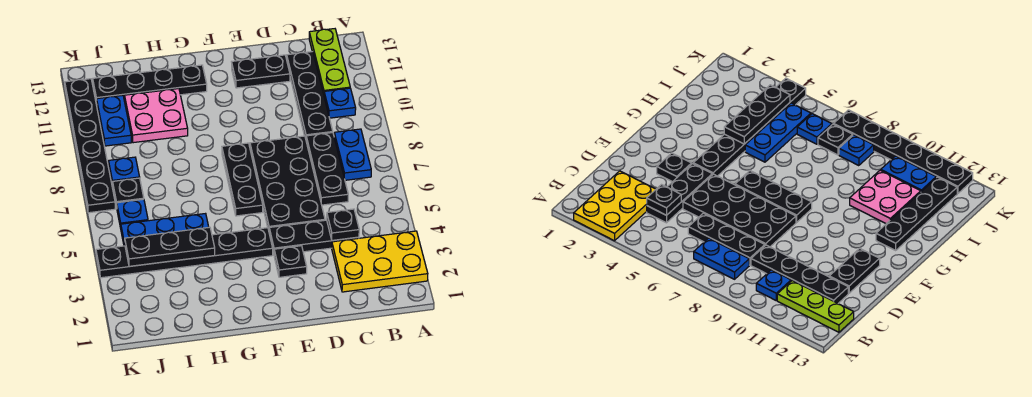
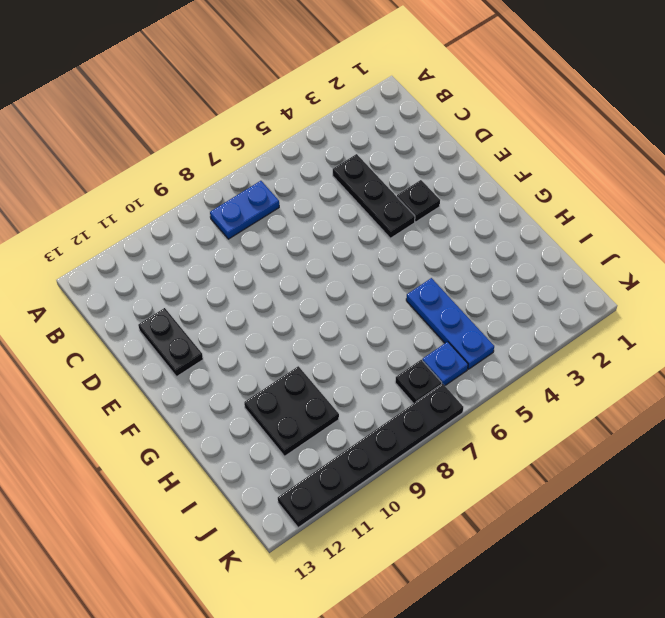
black 2x2 plate [244,366,339,456] -> pink 2x2 plate [125,89,188,143]
none -> yellow 2x3 plate [332,231,428,292]
none -> blue 1x1 plate [324,88,356,118]
none -> lime 1x3 plate [309,29,350,94]

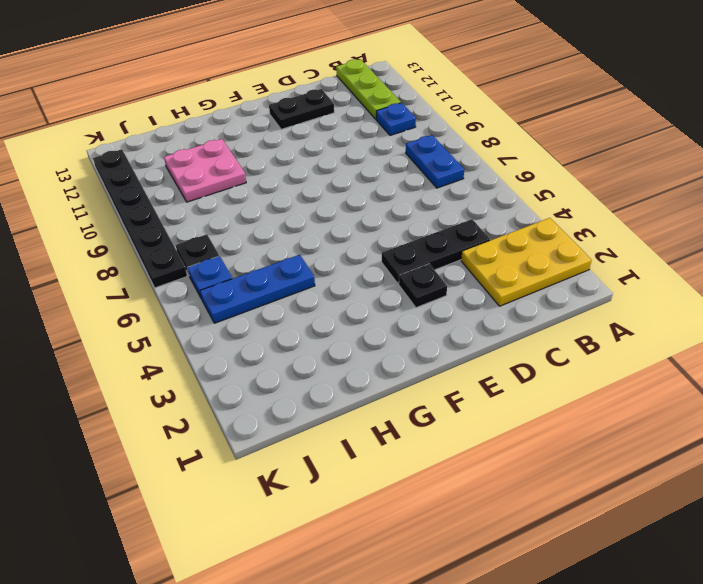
none -> black 1x3 plate [306,133,348,205]
none -> black 1x4 plate [287,52,333,138]
none -> black 2x4 plate [250,136,325,230]

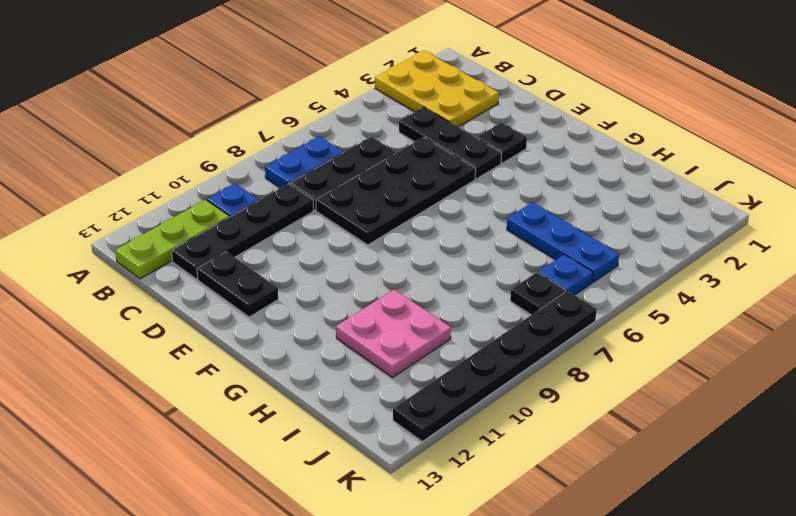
none -> black 1x6 plate [96,228,273,278]
none -> black 1x3 plate [222,143,263,216]
none -> black 1x4 plate [93,65,207,104]

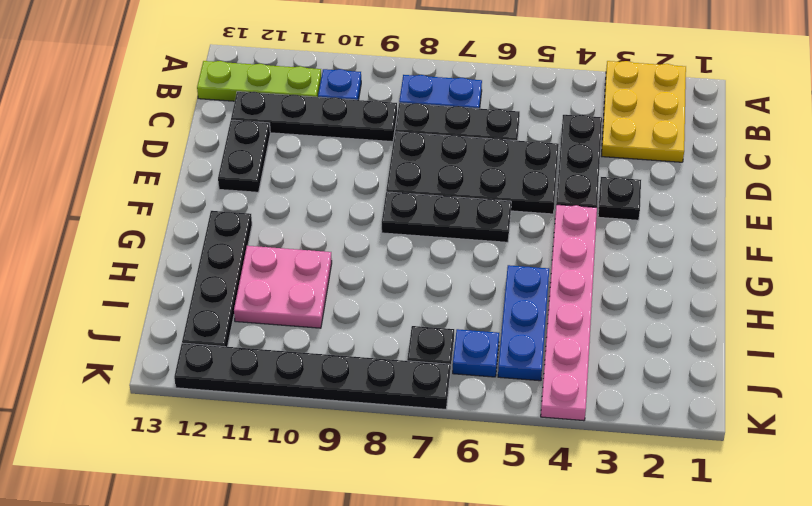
pink 1x6 plate [541,205,597,421] -> black 1x6 plate [96,228,273,278]
none -> blue 1x1 plate [109,157,140,187]
none -> blue 1x2 plate [97,95,131,146]
none -> black 1x1 plate [327,209,359,240]

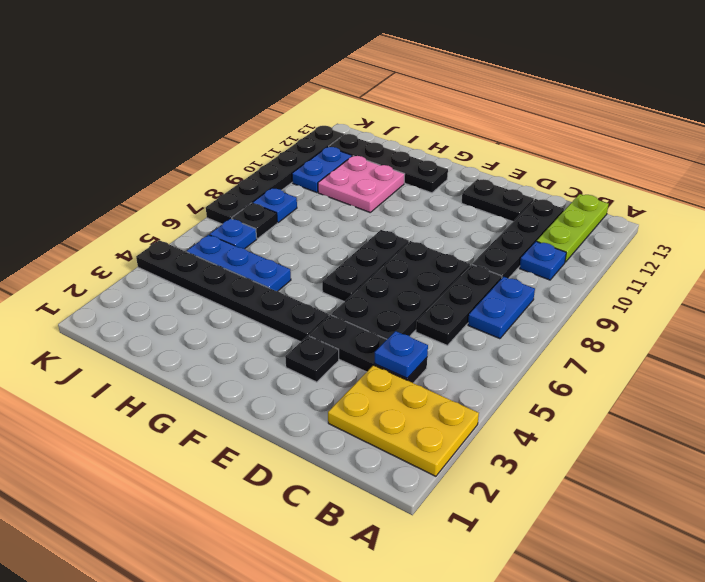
blue 1x1 plate [375,331,428,378] -> black 1x1 plate [327,209,359,240]
none -> black 1x3 plate [125,227,215,266]

